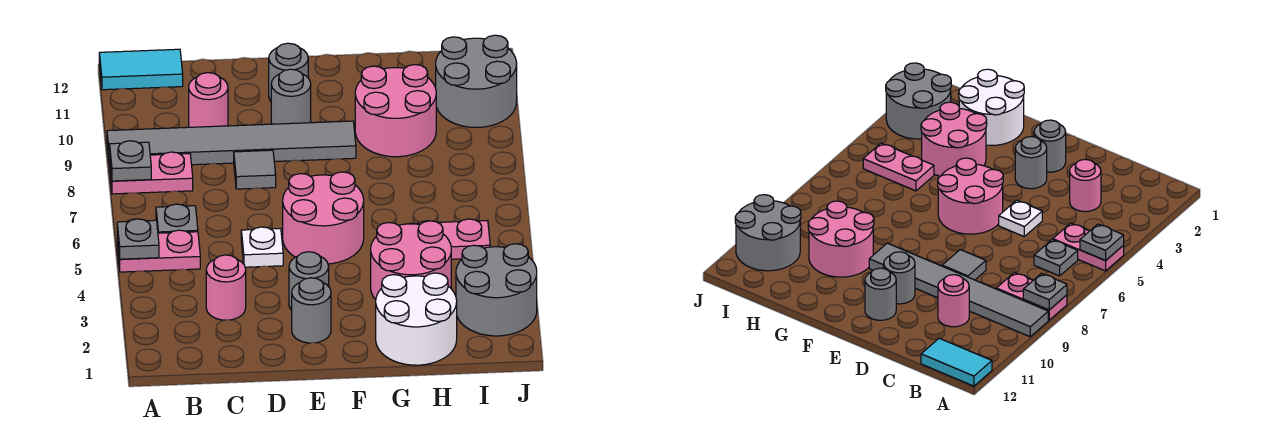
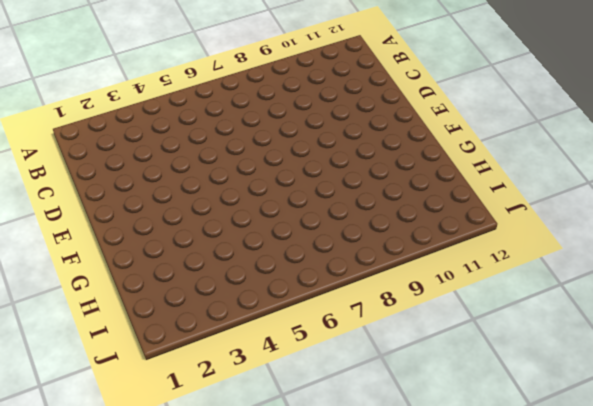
none -> pink 1x2 plate [117,230,200,272]
none -> pink 1x2 plate [110,152,193,194]
none -> grey 1x6 tile [107,121,356,168]

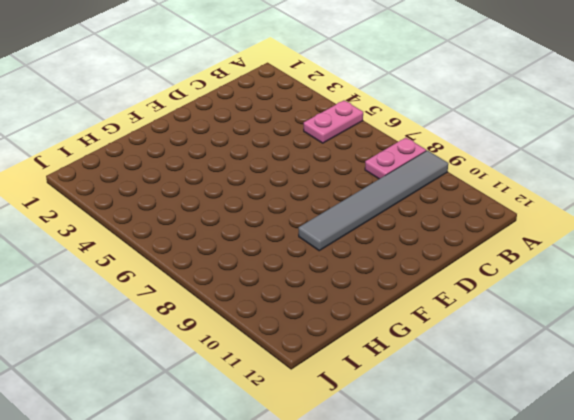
none -> cyan 1x2 tile [99,49,183,90]
none -> grey 1x1 plate [156,204,198,233]
none -> pink 1x1 round brick [206,255,246,320]

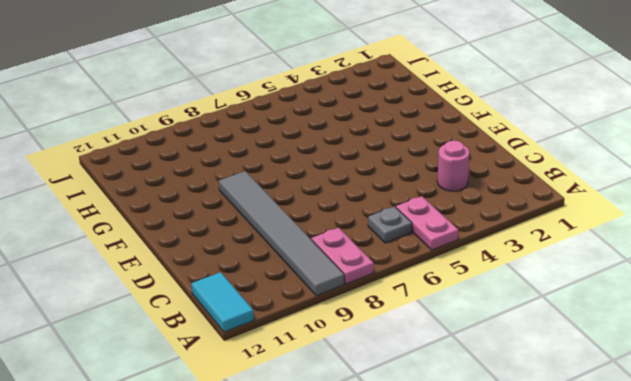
none -> pink 1x1 round brick [189,73,228,127]
none -> white 1x1 plate [241,227,283,267]
none -> grey 1x1 tile [234,150,276,189]

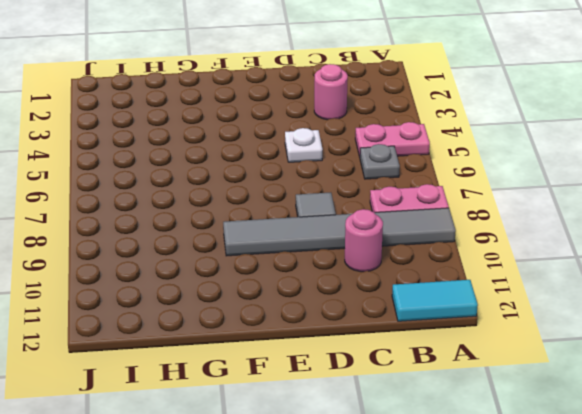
none -> grey 1x1 round brick [292,278,331,343]
none -> grey 1x1 round brick [289,252,329,310]
none -> pink 2x2 round brick [283,172,364,264]

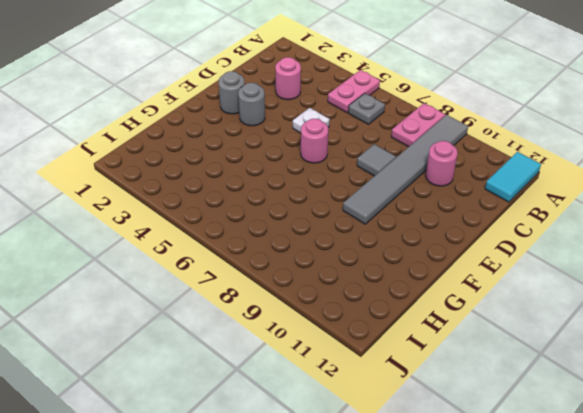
pink 1x1 round brick [301,119,328,163] -> pink 2x2 round brick [283,172,364,264]
none -> grey 1x1 round brick [271,69,311,124]
none -> grey 1x1 round brick [269,43,308,101]
none -> white 2x2 round brick [376,273,457,365]

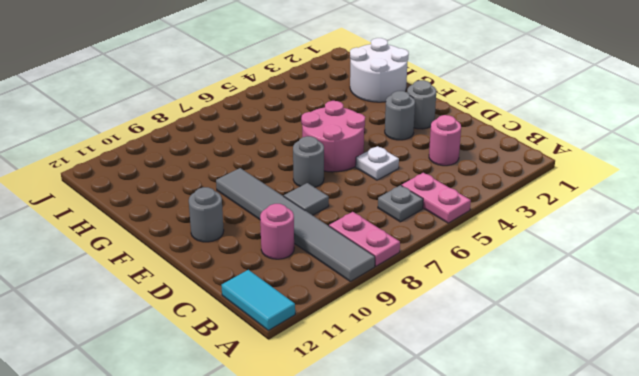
grey 1x1 round brick [293,136,324,187] -> grey 1x1 round brick moved to [271,69,311,124]
none -> pink 2x2 round brick [371,221,451,300]
none -> pink 2x2 round brick [355,65,436,157]
none -> pink 1x2 plate [410,219,490,259]

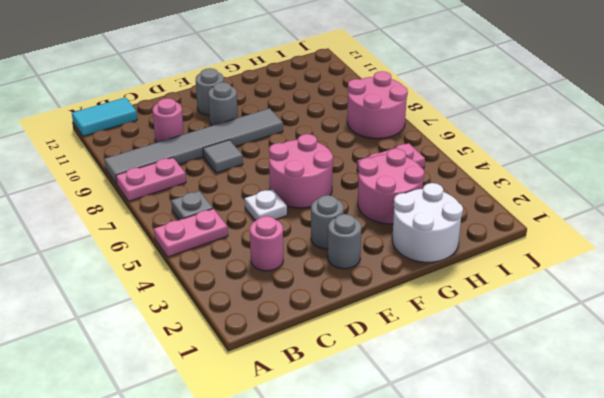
pink 2x2 round brick [347,71,408,139] -> pink 2x2 round brick moved to [355,65,436,157]
none -> grey 2x2 round brick [456,244,537,336]
none -> grey 2x2 round brick [436,35,517,127]
none -> grey 1x1 plate [117,219,159,259]

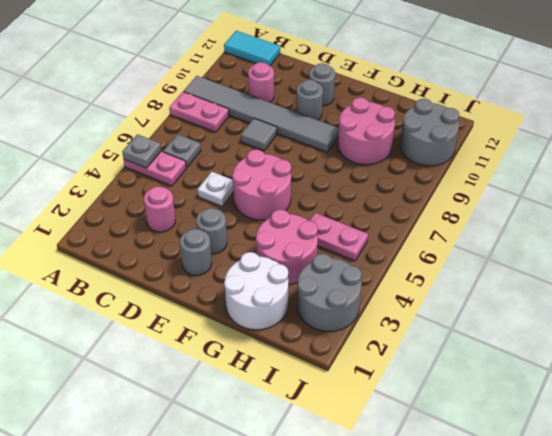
none -> grey 1x1 plate [109,141,151,181]

